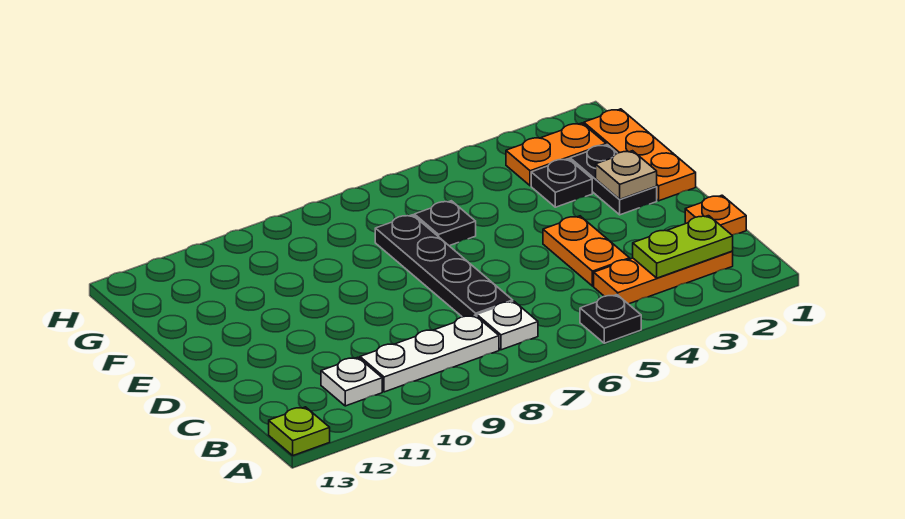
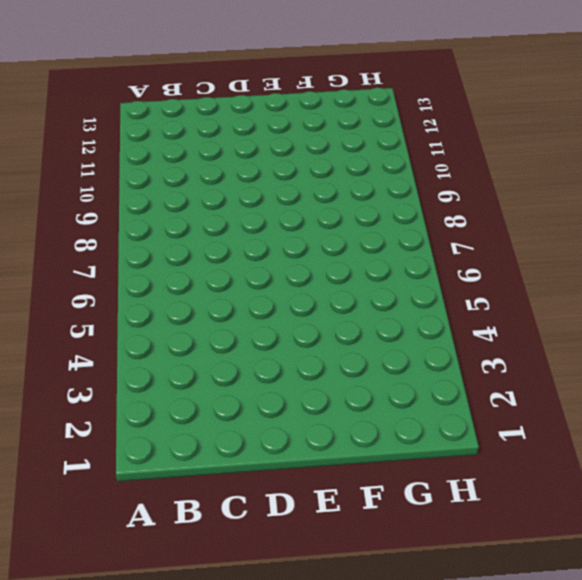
none -> black 1x1 plate [580,295,641,343]
none -> lime 1x1 plate [269,407,330,455]
none -> orange 1x3 plate [594,251,733,304]

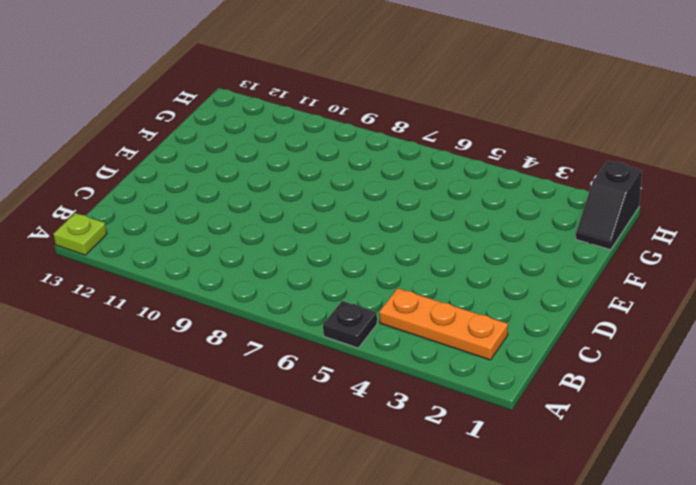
black 1x2 slope [576,161,642,250] -> orange 1x3 plate [584,109,696,201]
none -> white 1x1 plate [477,301,538,350]
none -> white 1x3 plate [360,315,499,392]
none -> white 1x1 plate [321,357,382,406]

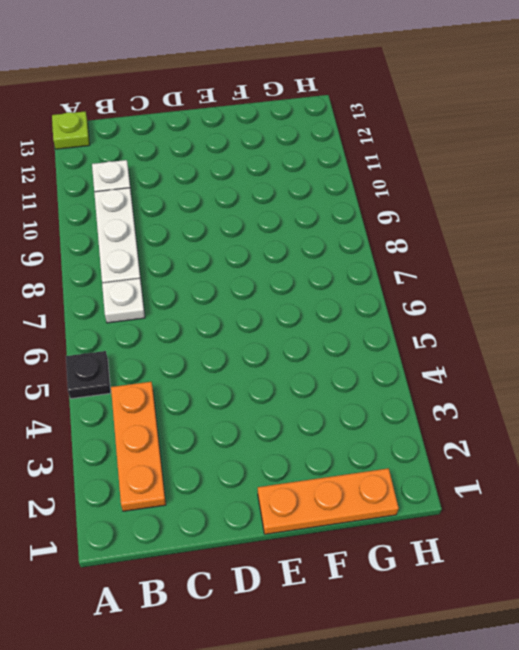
none -> orange 1x1 plate [685,195,746,235]
none -> orange 1x2 plate [543,216,630,286]
none -> black 1x4 plate [375,215,513,317]

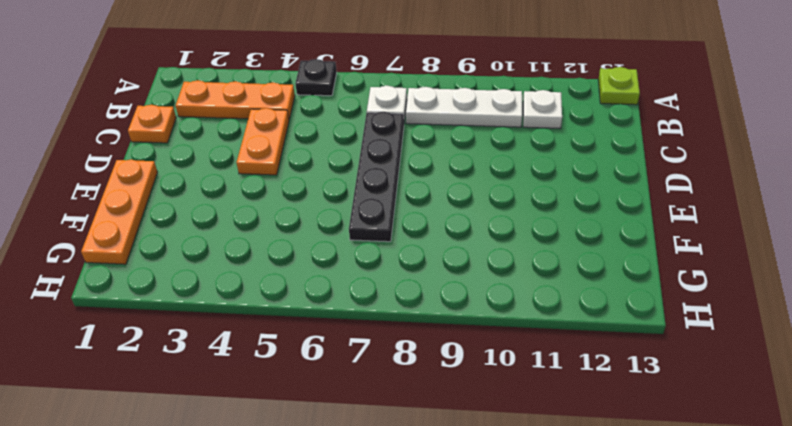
none -> black 1x2 plate [570,145,657,215]
none -> black 1x1 plate [531,159,592,207]
none -> black 1x1 plate [414,201,476,246]

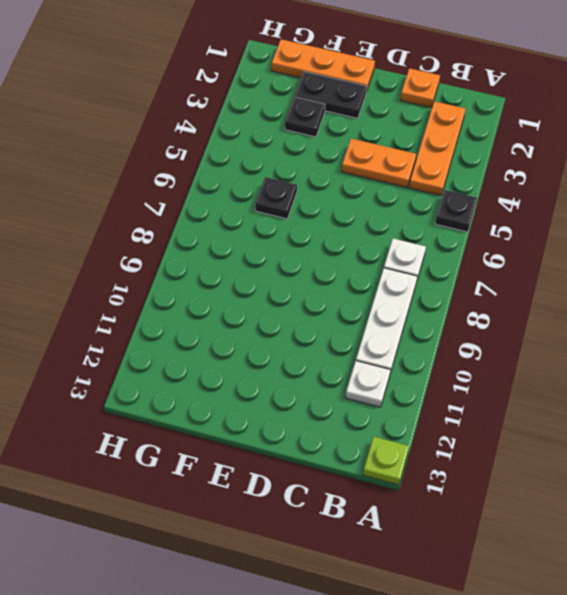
none -> black 1x4 plate [375,215,513,317]
none -> orange 1x2 plate [506,123,606,186]
none -> lime 1x2 plate [633,216,733,278]

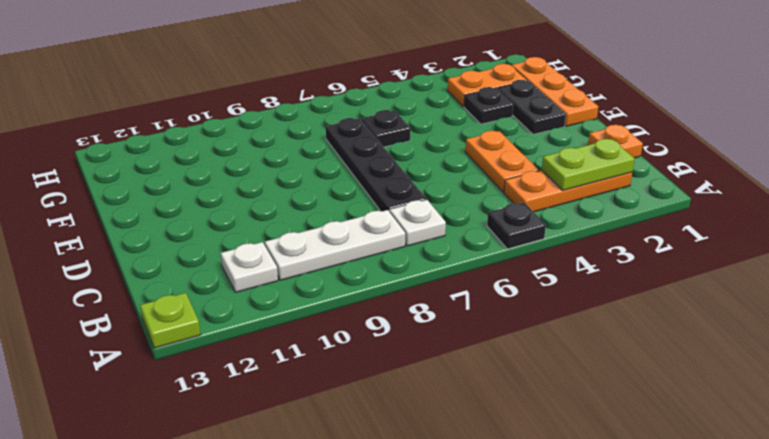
none -> tan 1x1 plate [596,151,657,199]

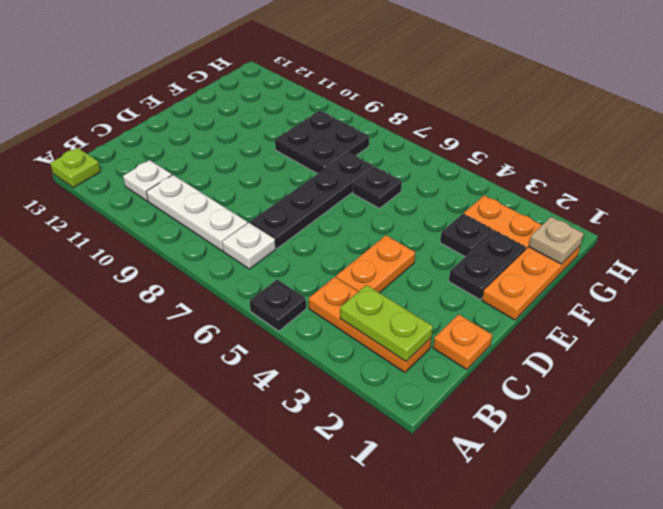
black 2x2 plate [275,111,369,174] -> none
tan 1x1 plate [529,217,584,264] -> tan 1x1 plate moved to [596,151,657,199]

